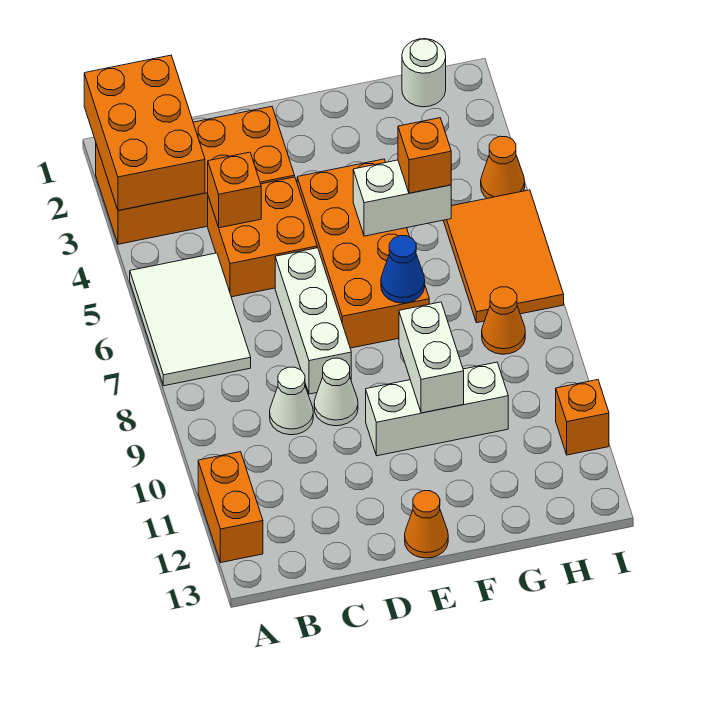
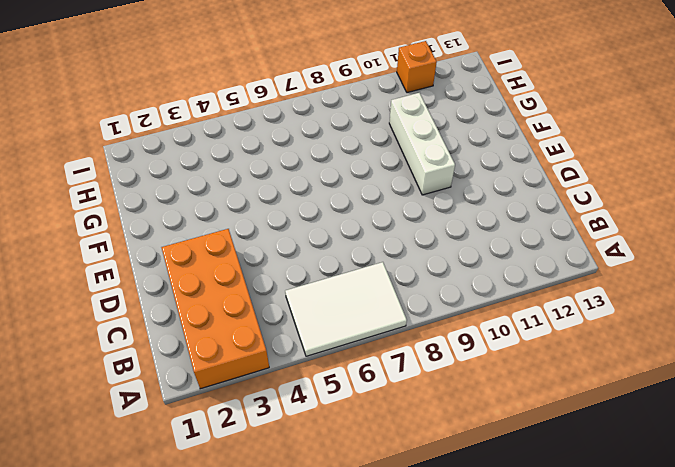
none -> orange 1x2 brick [198,452,263,562]
none -> orange 2x2 brick [208,177,317,297]
none -> white 1x1 cone [270,367,313,435]

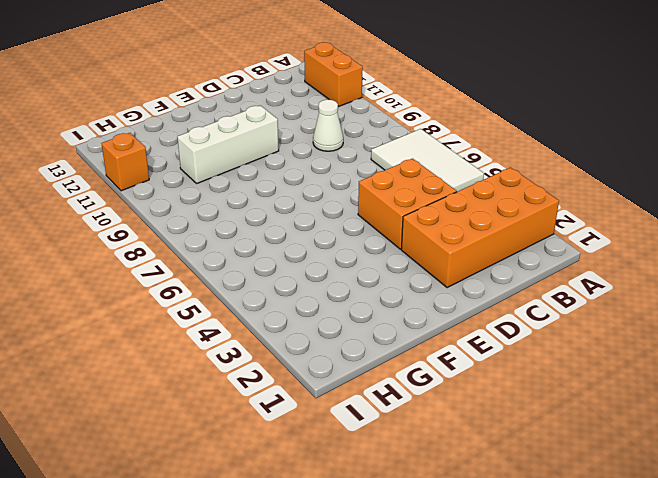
none -> white 1x3 brick [275,248,351,394]
none -> white 1x1 cone [314,358,358,426]
none -> orange 2x4 brick [297,159,429,348]

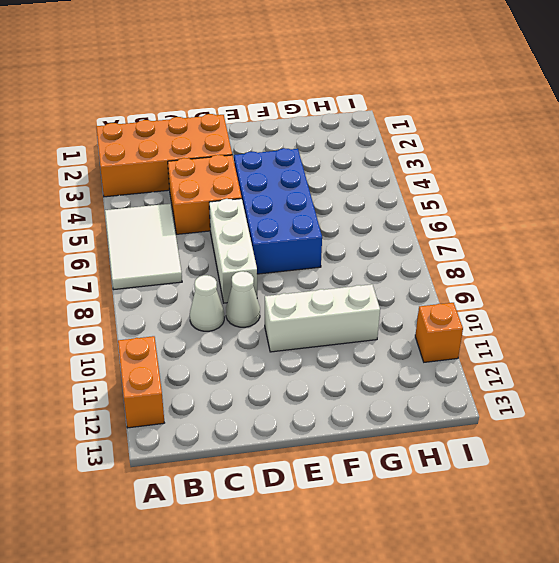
blue 2x4 brick [234,148,322,274] -> orange 2x4 brick [297,159,429,348]
none -> orange 1x1 cone [405,491,448,558]
none -> white 1x1 round brick [402,39,446,107]
none -> orange 2x3 tile [443,190,564,323]

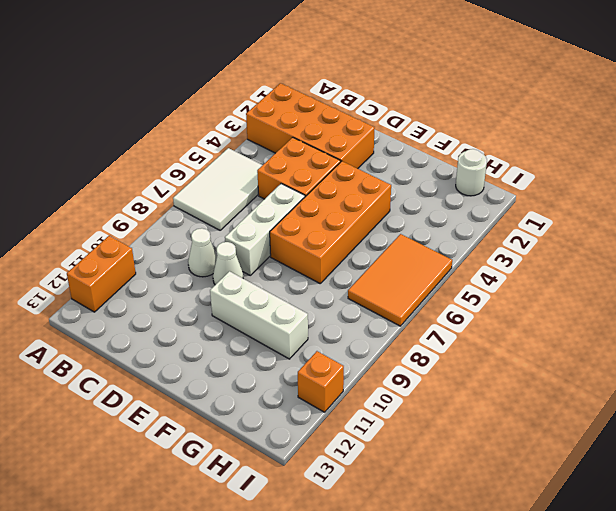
none -> orange 1x1 cone [405,491,448,558]
none -> orange 1x1 cone [482,287,525,354]
none -> orange 1x1 cone [481,136,525,198]

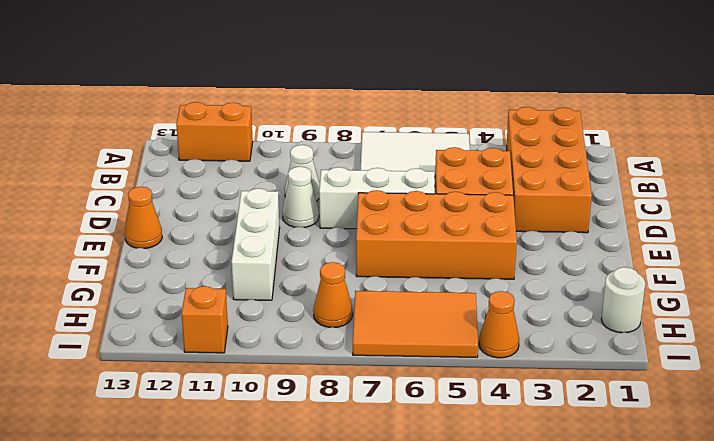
none -> orange 2x3 brick [84,55,205,211]
none -> orange 1x1 brick [208,152,261,228]
none -> white 1x2 brick [353,160,451,236]

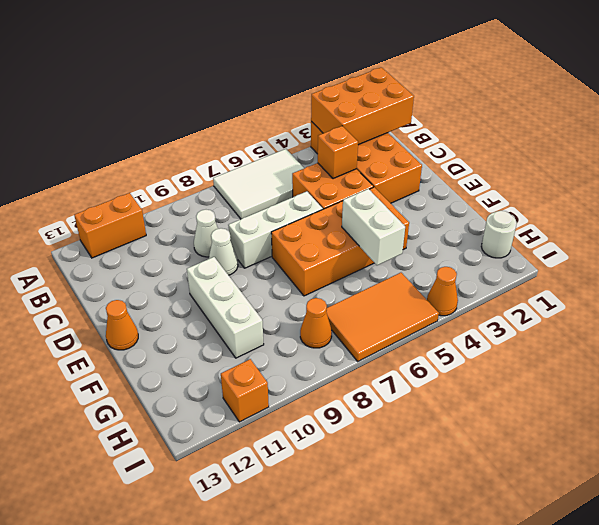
none -> blue 1x1 cone [381,236,425,303]
none -> white 1x2 brick [399,302,464,413]
none -> orange 1x1 brick [398,118,451,193]

